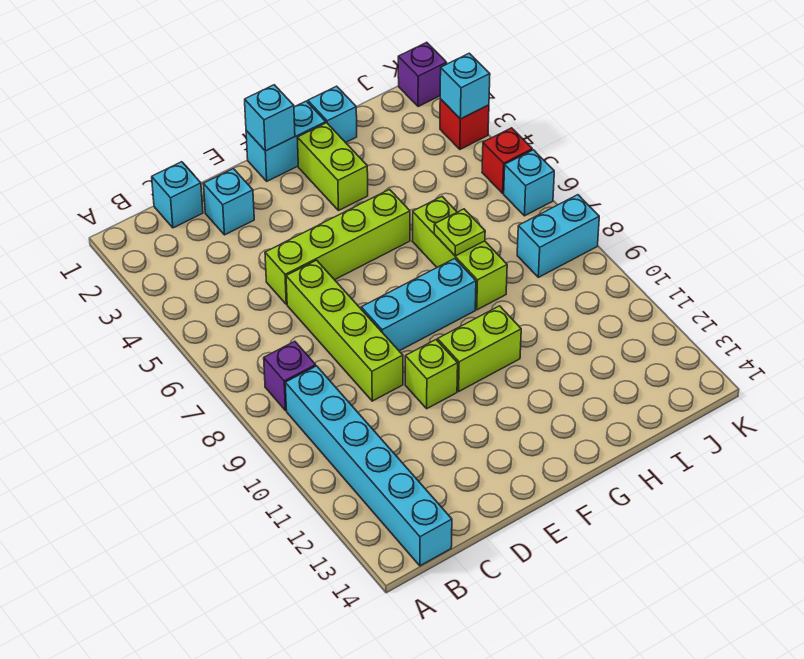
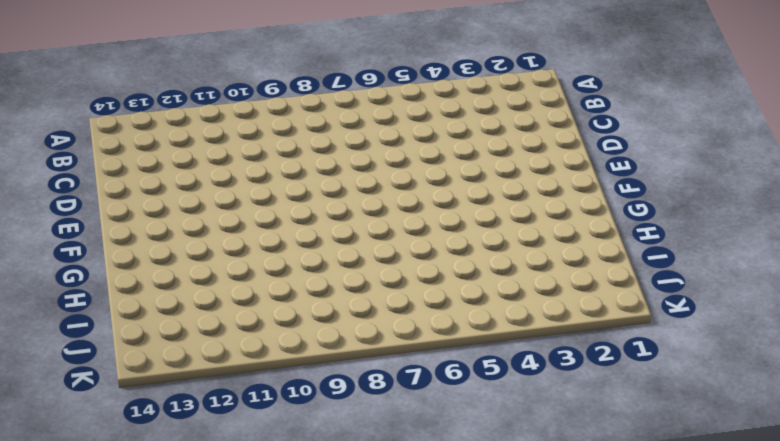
none -> purple 1x1 brick [264,341,316,410]
none -> cyan 1x6 brick [285,366,452,566]
none -> cyan 1x1 brick [152,162,203,228]

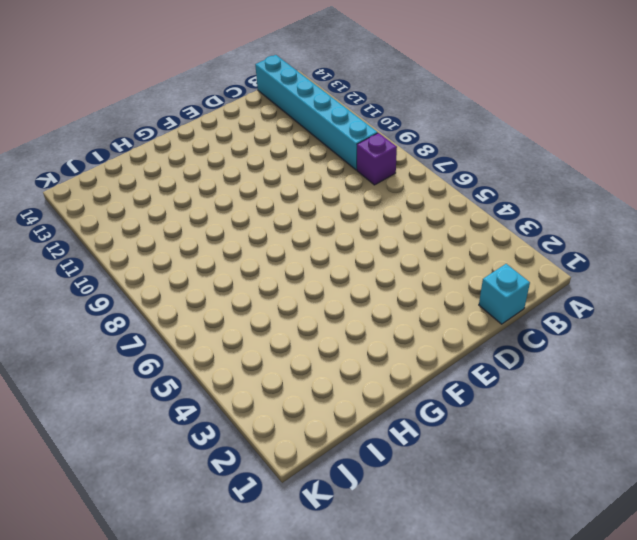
none -> cyan 1x1 brick [204,169,254,235]
none -> lime 1x4 brick [265,189,410,304]
none -> lime 1x4 brick [286,260,403,401]

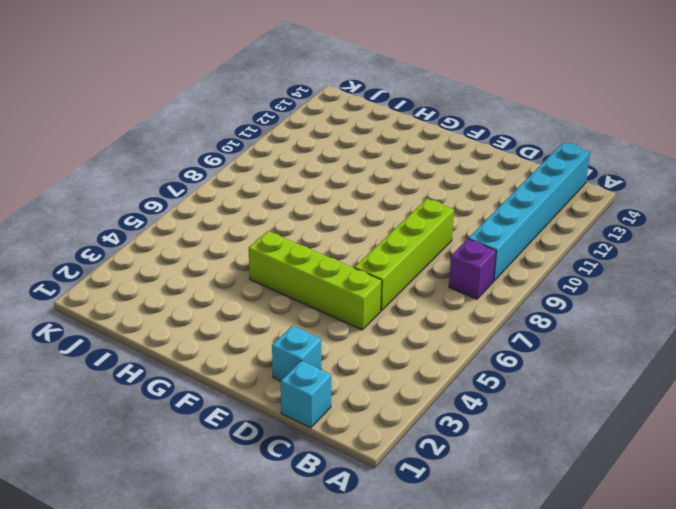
none -> cyan 1x3 brick [361,259,476,351]
none -> lime 1x1 brick [405,340,458,409]
none -> cyan 1x2 brick [246,101,326,181]

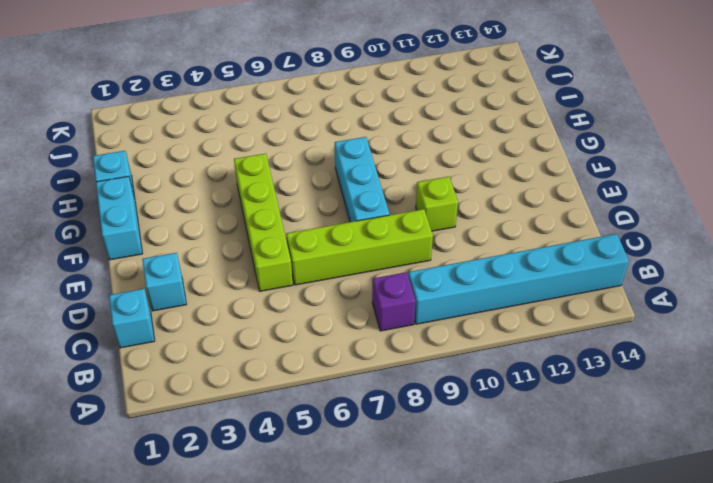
none -> lime 1x2 brick [438,306,521,391]
none -> lime 1x2 brick [297,123,368,210]
none -> lime 1x3 brick [412,197,507,310]

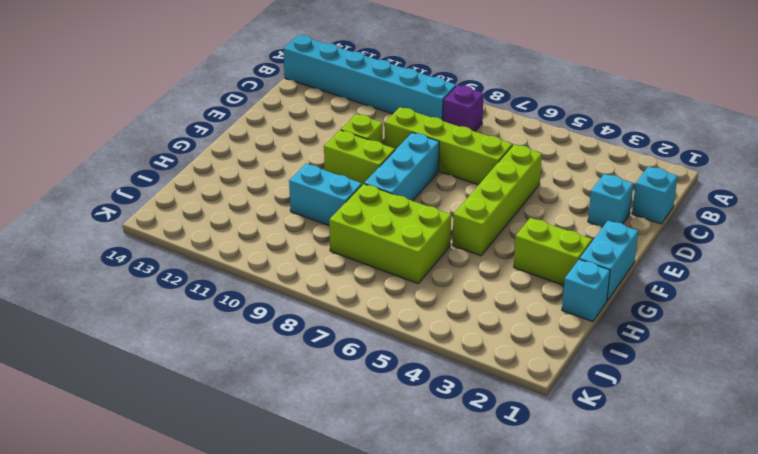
lime 1x2 brick [324,130,395,185] -> lime 1x2 brick turned to [438,306,521,391]
lime 2x3 brick [329,184,451,284] -> lime 1x3 brick [412,197,507,310]
cyan 1x2 brick [289,164,362,225] -> cyan 1x2 brick turned to [517,195,599,277]
none -> purple 1x1 brick [398,42,447,107]
none -> red 1x1 brick [440,99,489,149]
none -> red 1x1 brick [482,128,532,193]

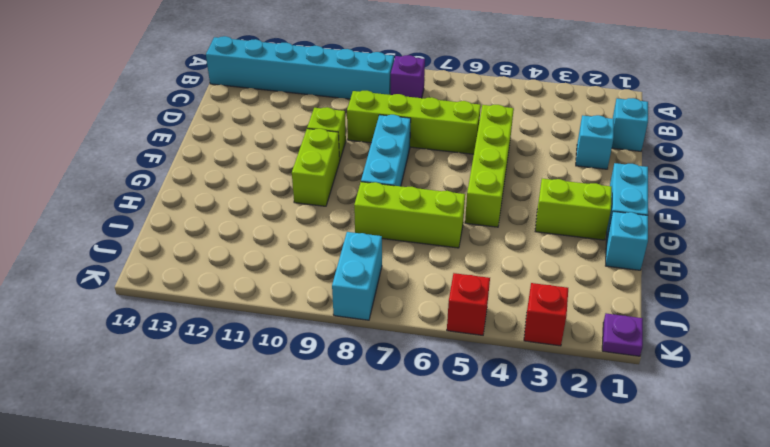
purple 1x1 plate [602,313,643,356] -> purple 1x1 brick [398,42,447,107]
none -> cyan 1x1 brick [504,150,554,216]
none -> cyan 1x1 brick [245,85,295,151]
none -> lime 1x1 plate [434,209,485,256]

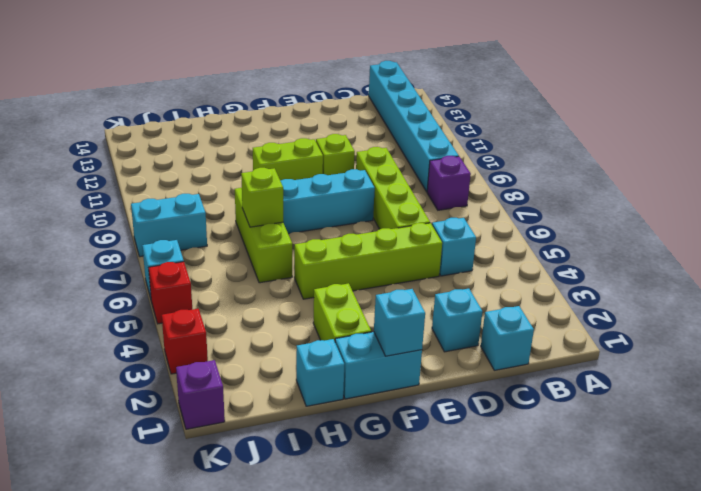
cyan 1x1 brick [432,218,476,276] -> cyan 1x1 brick moved to [440,53,490,119]
lime 1x1 brick [241,168,283,227] -> lime 1x1 plate [434,209,485,256]

